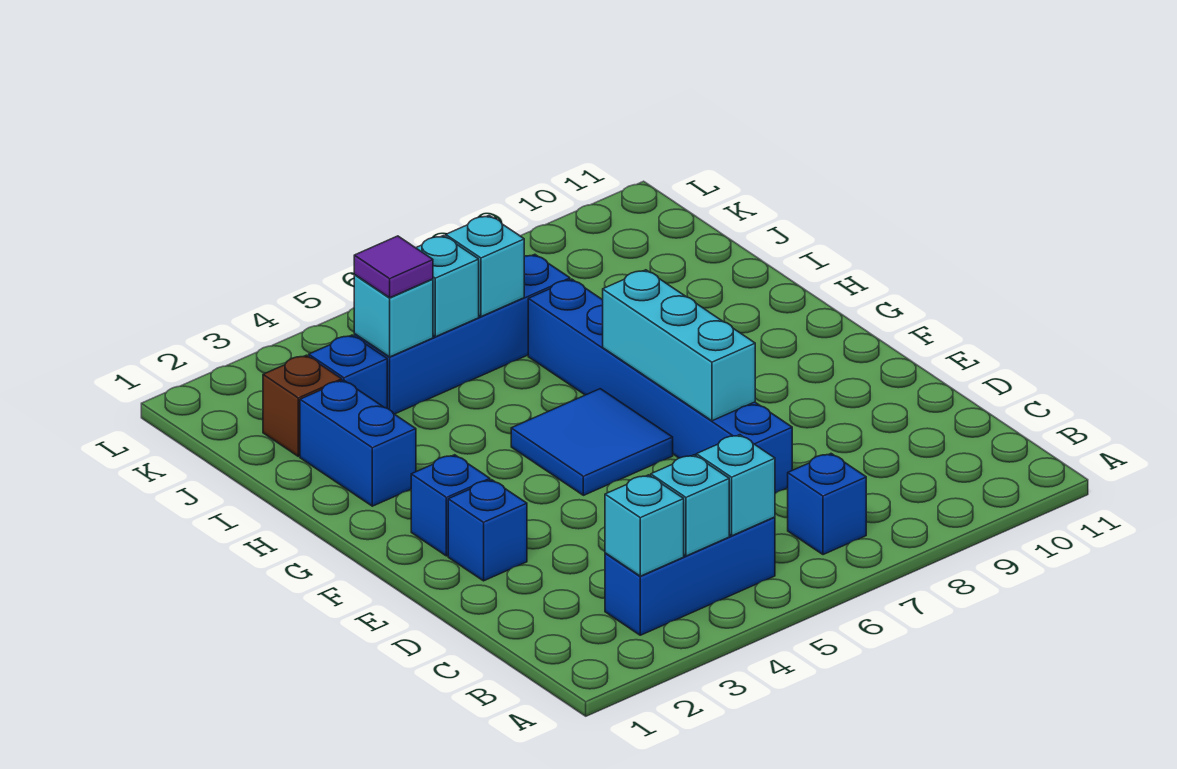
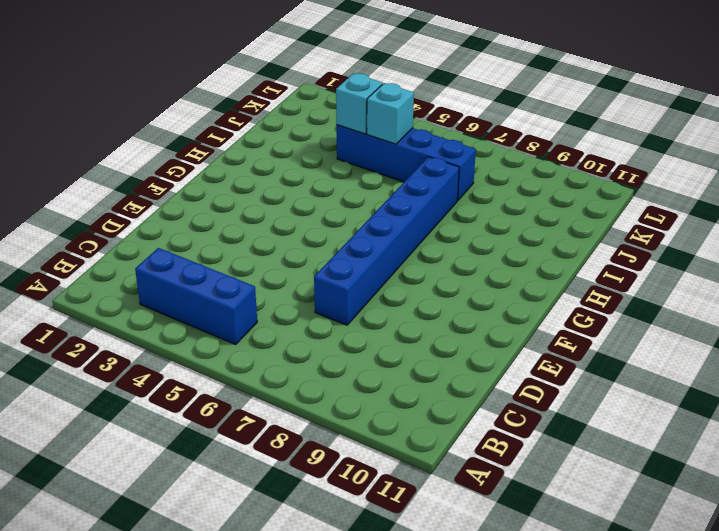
none -> blue 1x1 brick [788,454,866,555]
none -> blue 1x1 brick [448,480,527,581]
none -> blue 1x1 brick [411,455,490,556]

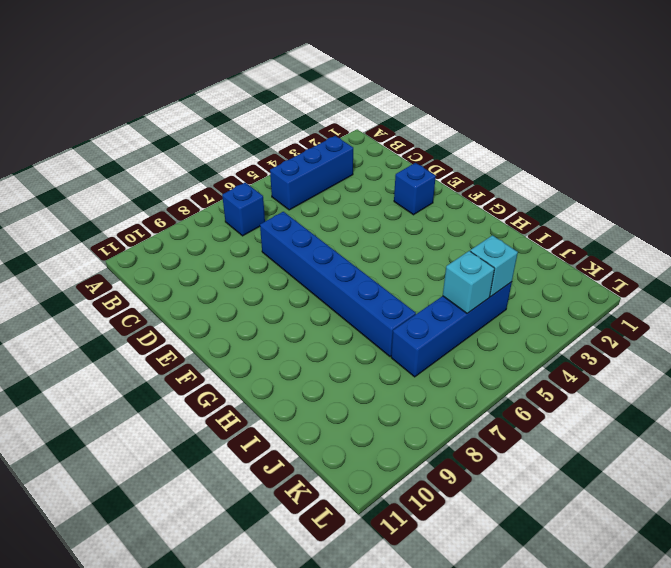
none -> blue 1x1 brick [411,455,490,556]
none -> blue 2x2 tile [511,389,673,495]
none -> blue 1x2 brick [300,380,416,506]

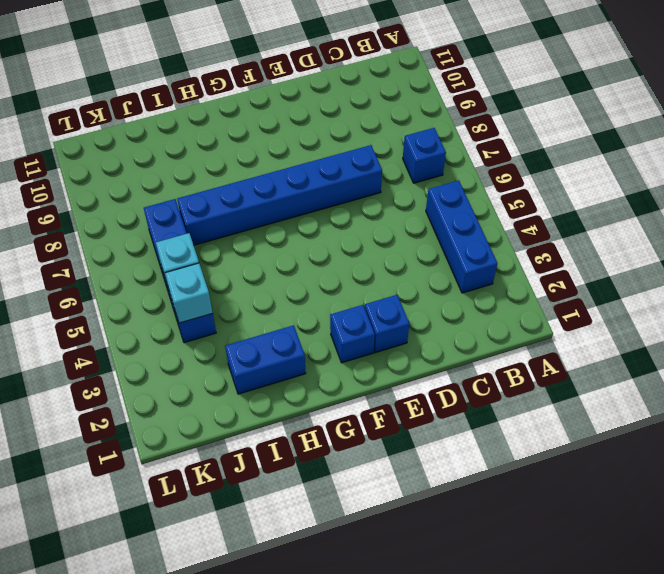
none -> blue 2x2 tile [511,389,673,495]
none -> brown 1x1 brick [263,355,342,456]
none -> blue 1x1 brick [309,335,387,408]

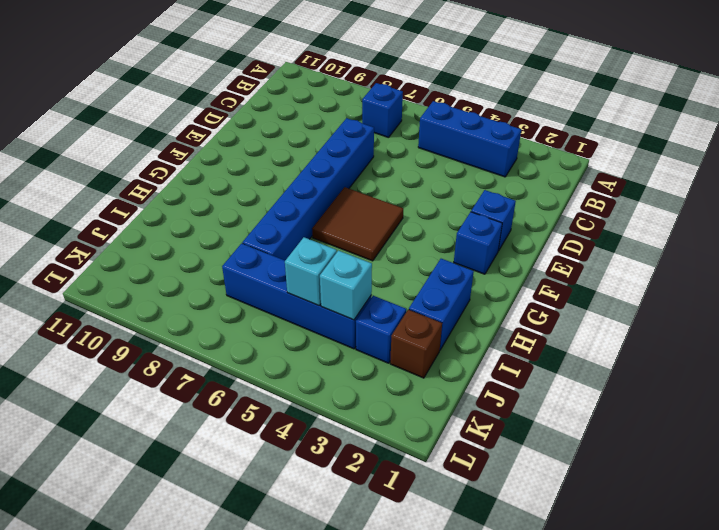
brown 2x2 tile [312,187,403,261] -> blue 2x2 tile [511,389,673,495]
none -> cyan 1x1 brick [605,475,684,576]
none -> cyan 1x1 brick [651,455,729,556]
none -> cyan 1x1 brick [696,435,775,536]

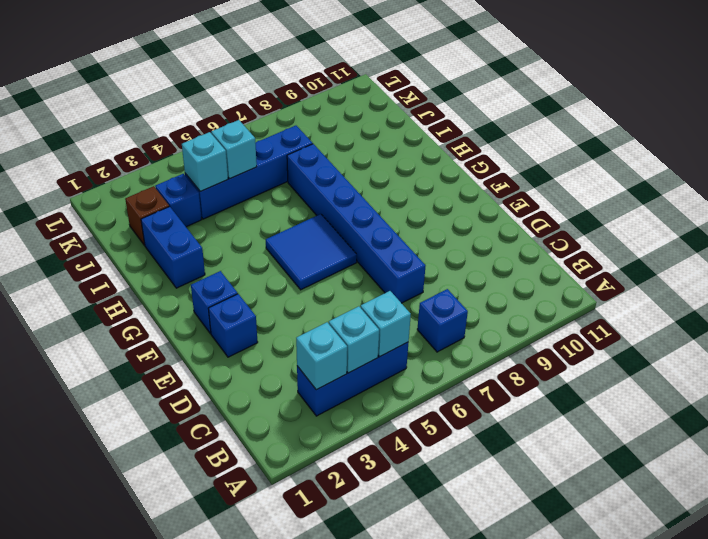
none -> cyan 1x3 brick [603,270,755,421]
none -> cyan 1x1 brick [446,215,524,317]
none -> purple 1x1 tile [354,236,433,298]

